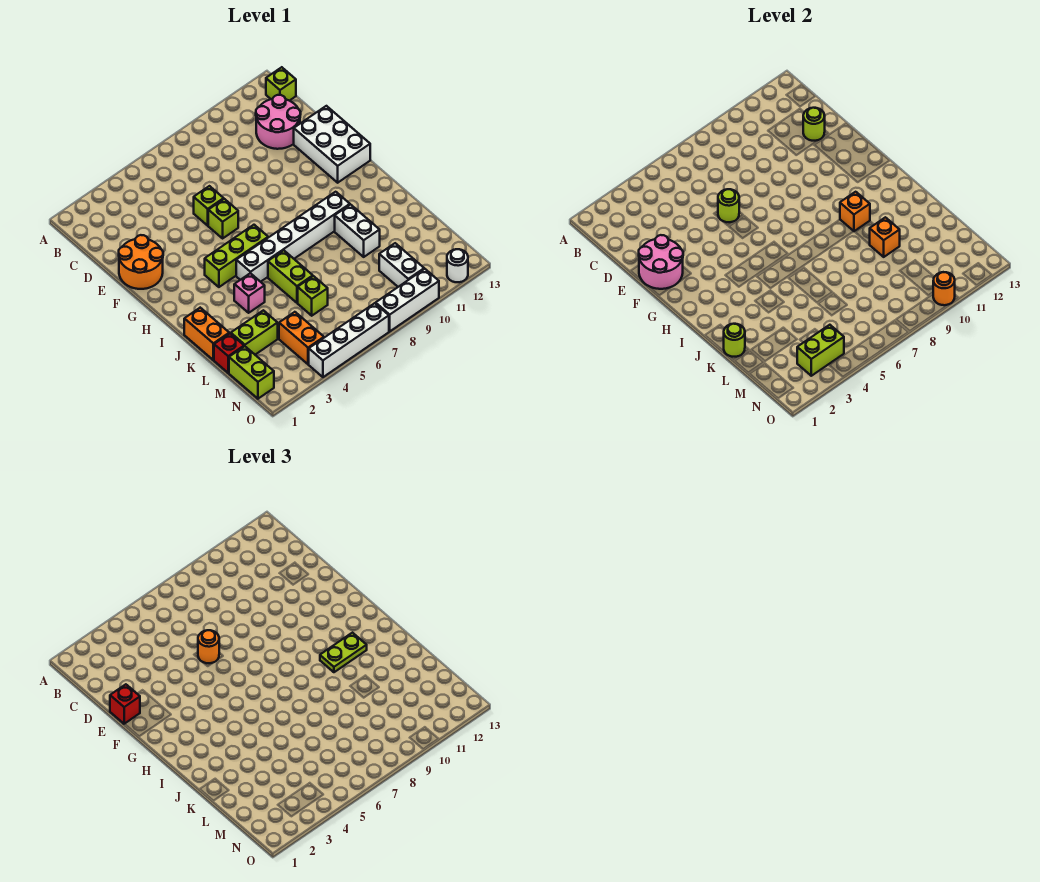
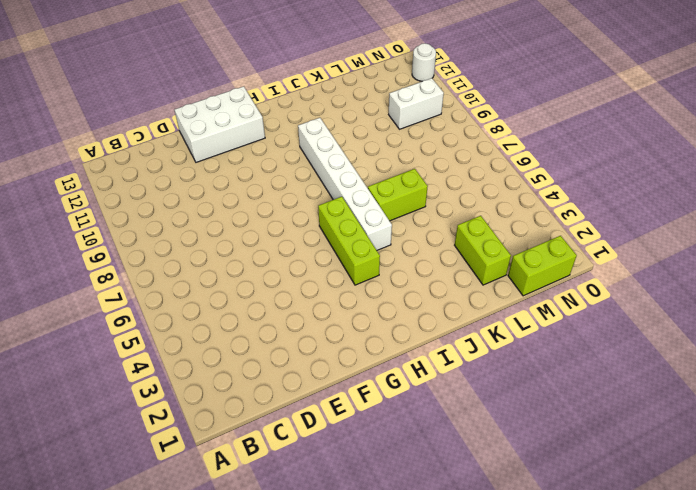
none -> lime 1x1 brick [266,67,296,101]
none -> pink 2x2 round brick [256,95,301,149]
none -> orange 2x2 round brick [119,235,163,289]
none -> lime 1x1 brick [194,186,224,226]

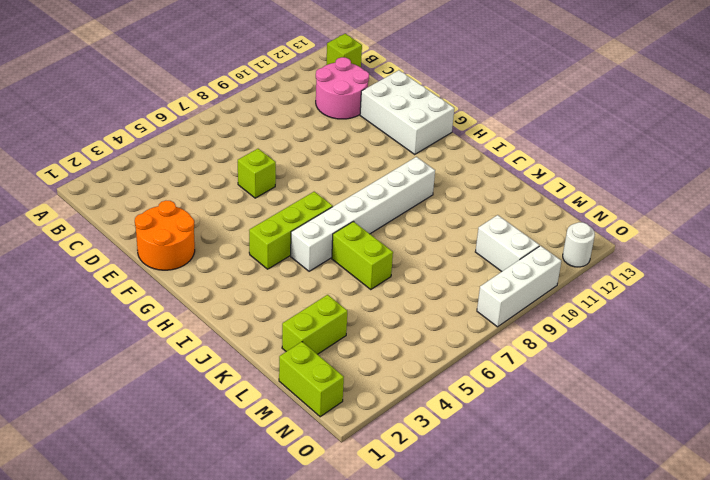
none -> lime 1x1 brick [208,199,238,238]
none -> orange 1x2 brick [184,308,229,360]
none -> pink 1x1 brick [234,273,265,313]
none -> white 1x2 brick [335,205,380,257]

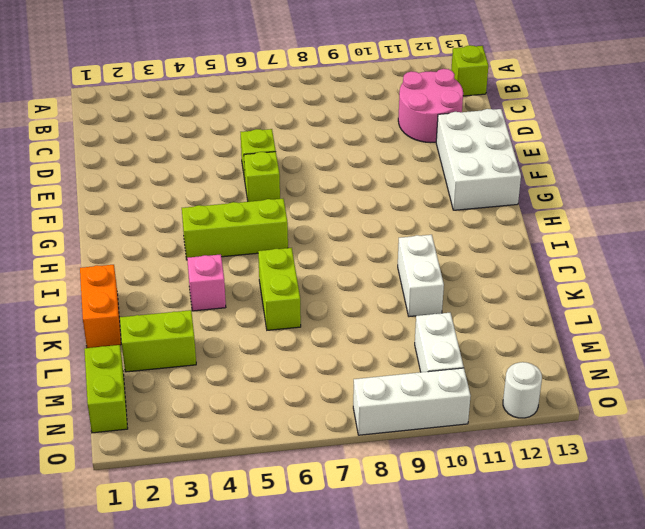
none -> orange 2x2 round brick [119,235,163,289]
none -> white 1x6 brick [236,192,350,282]
none -> red 1x1 brick [214,333,244,373]
none -> lime 1x1 brick [298,276,328,316]

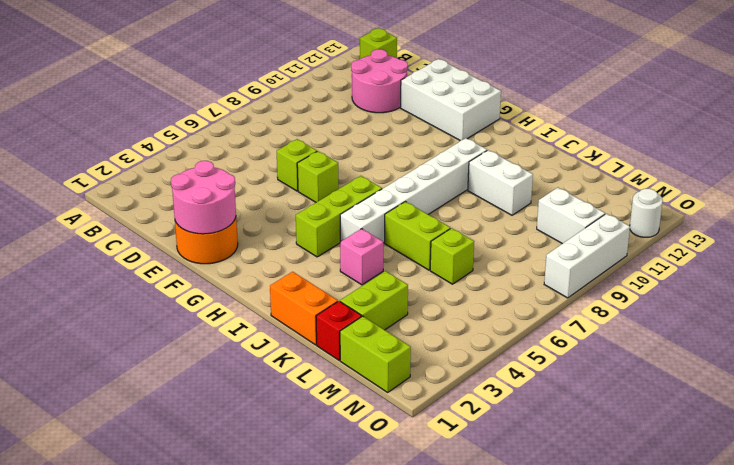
none -> orange 1x2 brick [279,312,324,364]
none -> white 1x4 brick [309,303,389,377]
none -> lime 1x1 round brick [803,108,825,141]
none -> lime 1x1 round brick [718,189,739,222]

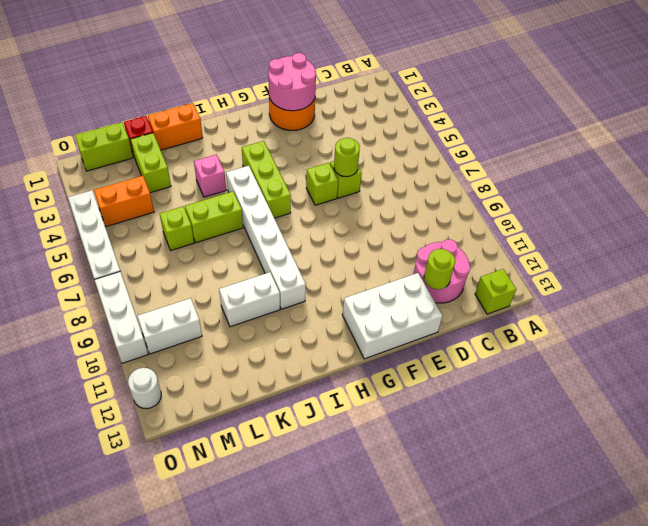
none -> orange 1x1 brick [840,192,870,231]
none -> lime 1x1 round brick [724,324,745,357]
none -> orange 1x1 brick [869,217,900,257]
none -> lime 1x2 brick [797,325,844,376]

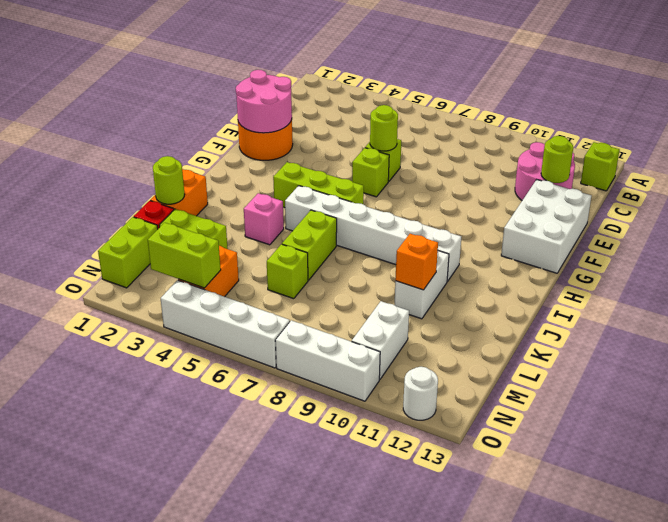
none -> orange 1x1 brick [840,192,870,231]
none -> orange 1x1 round brick [933,272,955,305]
none -> red 1x1 brick [110,684,140,724]
none -> orange 1x1 round brick [198,630,219,663]

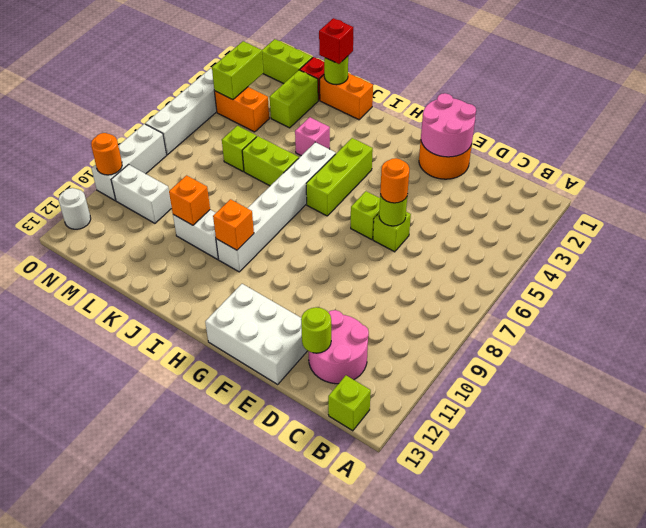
red 1x1 brick [319,18,353,64] -> red 1x1 brick moved to [110,684,140,724]
none -> lime 1x2 plate [320,633,367,672]

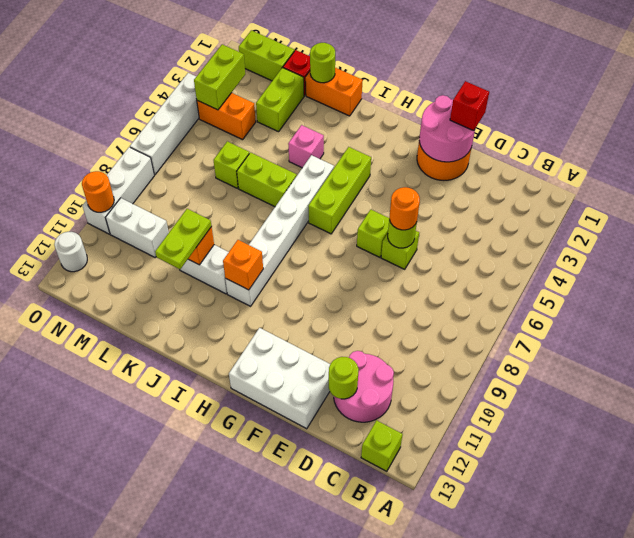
lime 1x2 plate [155,209,212,269] -> lime 1x2 plate moved to [320,633,367,672]

